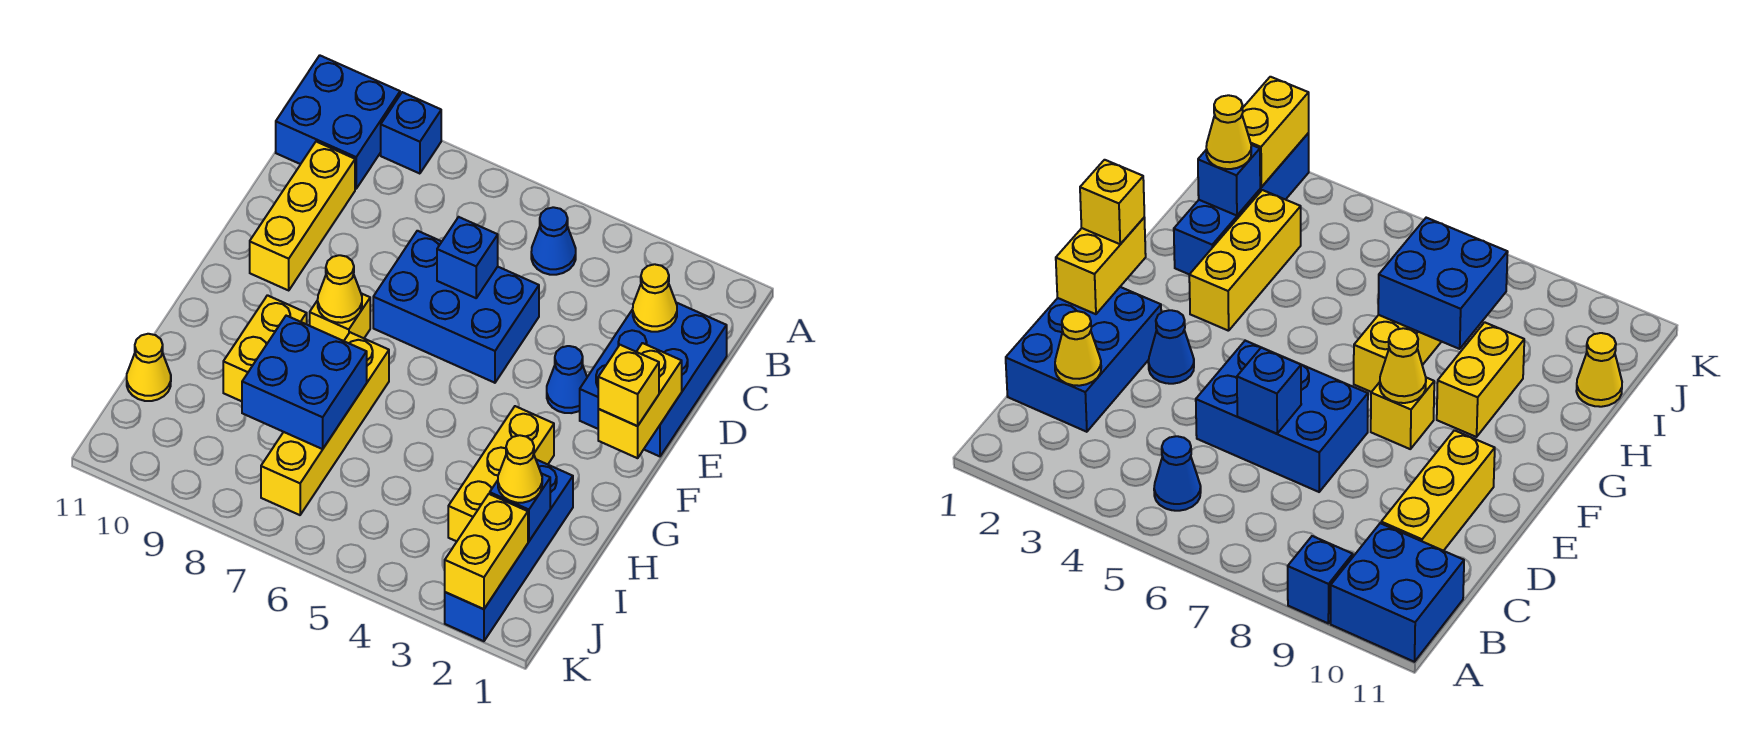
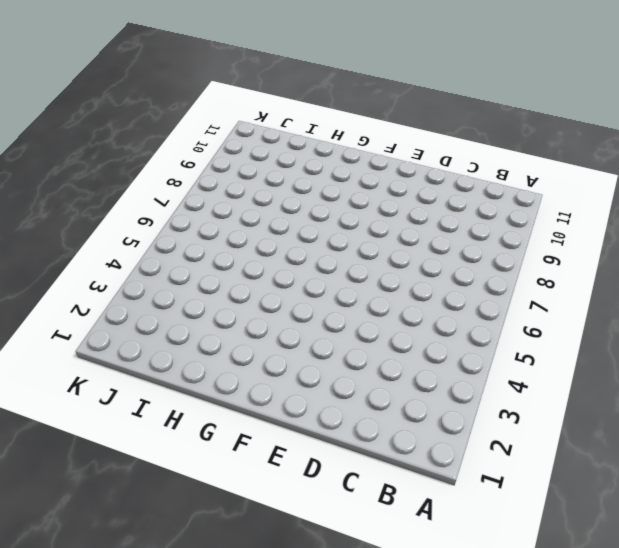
none -> blue 1x1 brick [381,92,441,174]
none -> blue 2x2 brick [276,55,400,189]
none -> blue 1x1 cone [531,207,576,275]

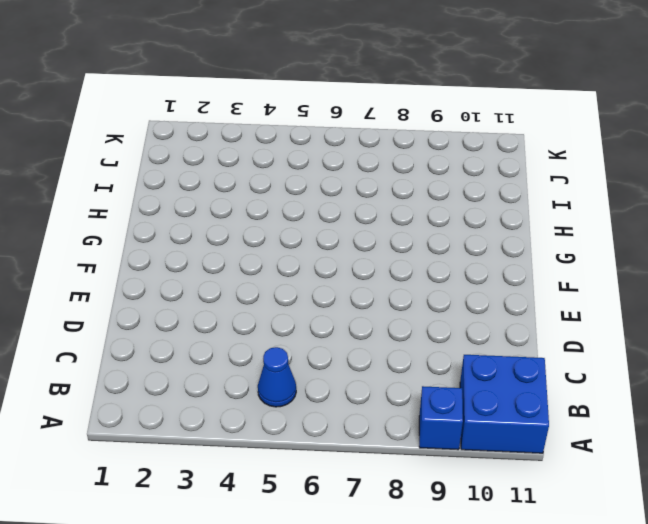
none -> blue 2x3 brick [580,303,727,456]
none -> yellow 1x3 brick [250,142,355,290]
none -> blue 2x3 brick [373,231,539,383]

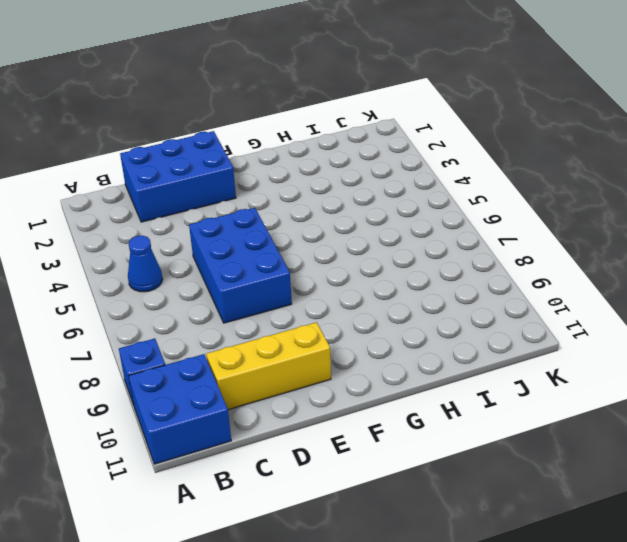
none -> blue 1x1 cone [547,346,587,413]
none -> yellow 1x1 brick [310,293,370,341]
none -> yellow 1x3 brick [448,406,554,541]

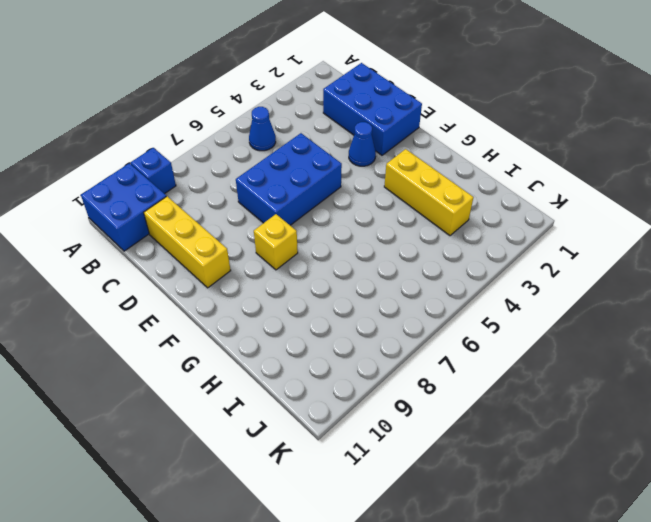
none -> yellow 1x4 brick [261,332,389,515]
none -> yellow 1x2 brick [223,295,307,401]
none -> blue 1x4 brick [445,460,573,641]

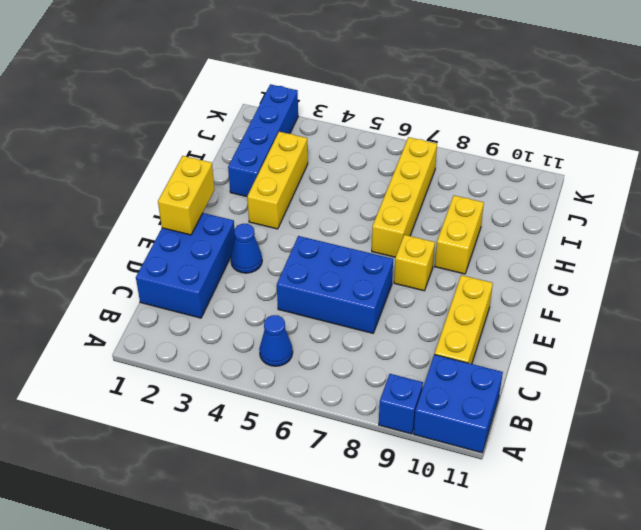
none -> yellow 1x1 cone [127,334,171,401]
none -> yellow 1x1 cone [633,264,677,332]
none -> blue 1x1 brick [437,217,498,298]

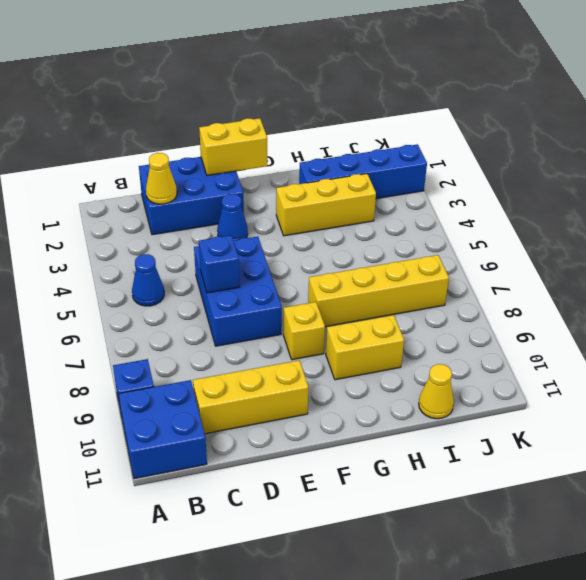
none -> yellow 1x1 cone [318,255,362,323]
none -> blue 2x2 brick [242,316,367,449]
none -> blue 1x1 brick [490,473,550,541]

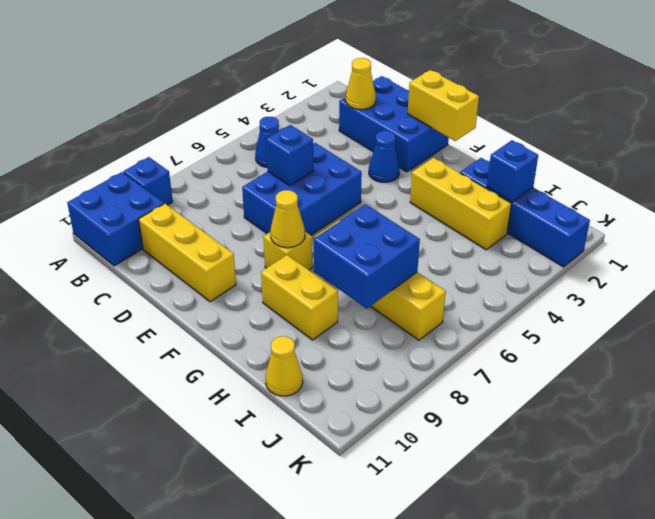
none -> yellow 1x2 brick [445,494,528,609]
none -> yellow 1x1 brick [598,345,659,426]
none -> yellow 1x1 cone [498,435,542,503]

